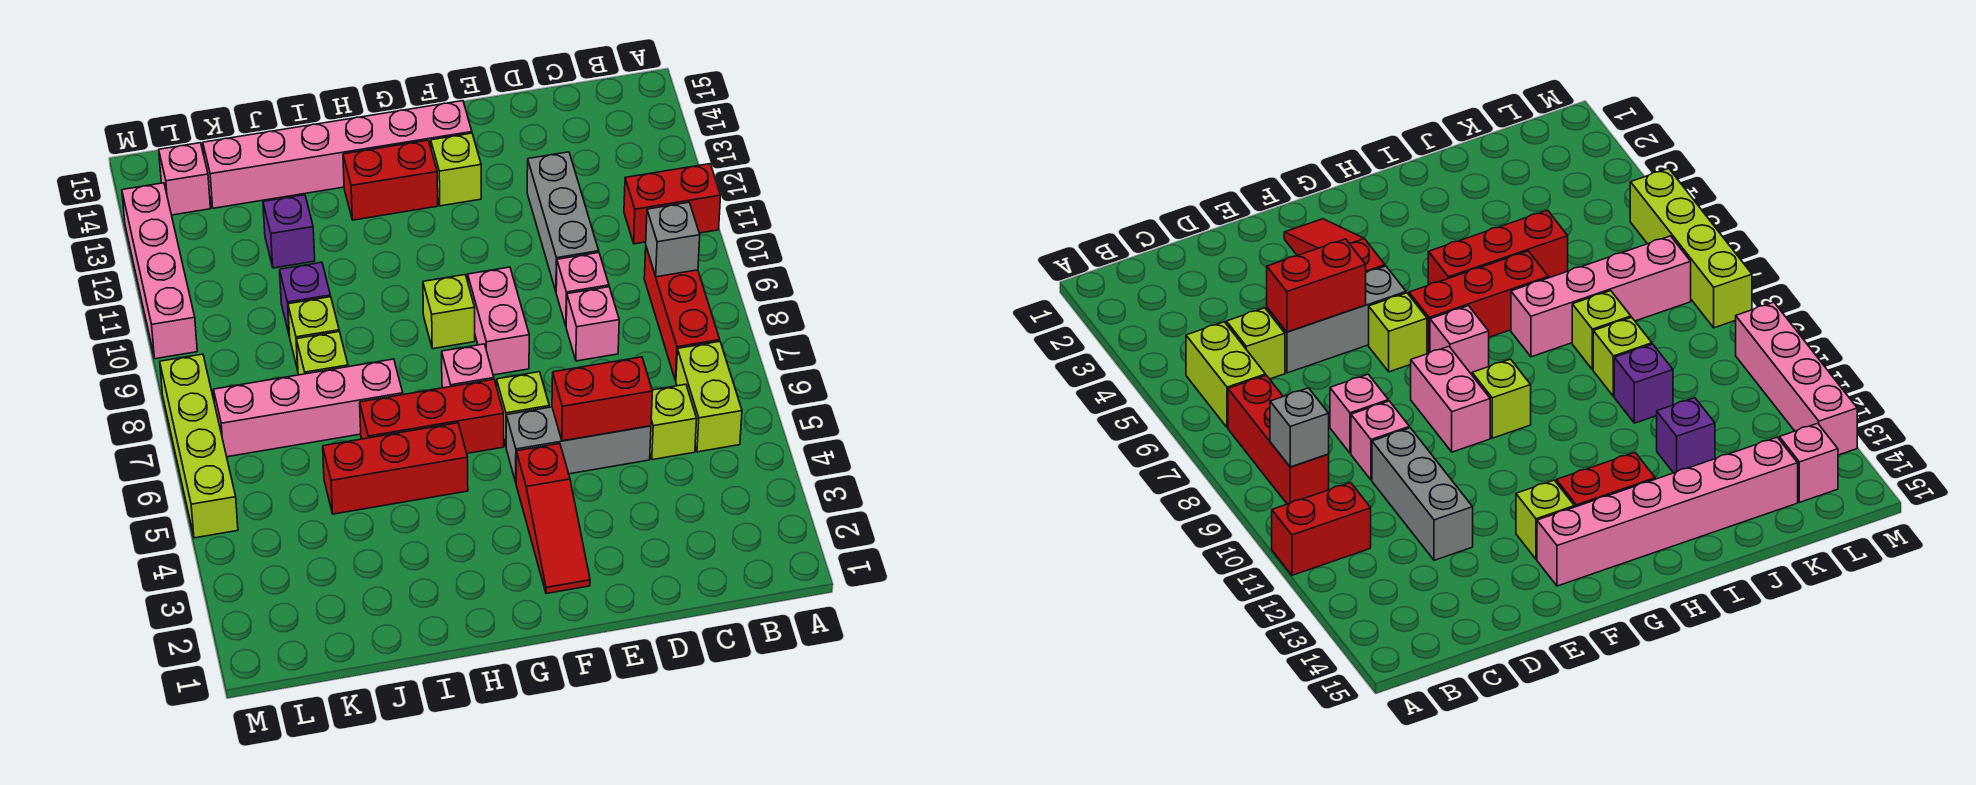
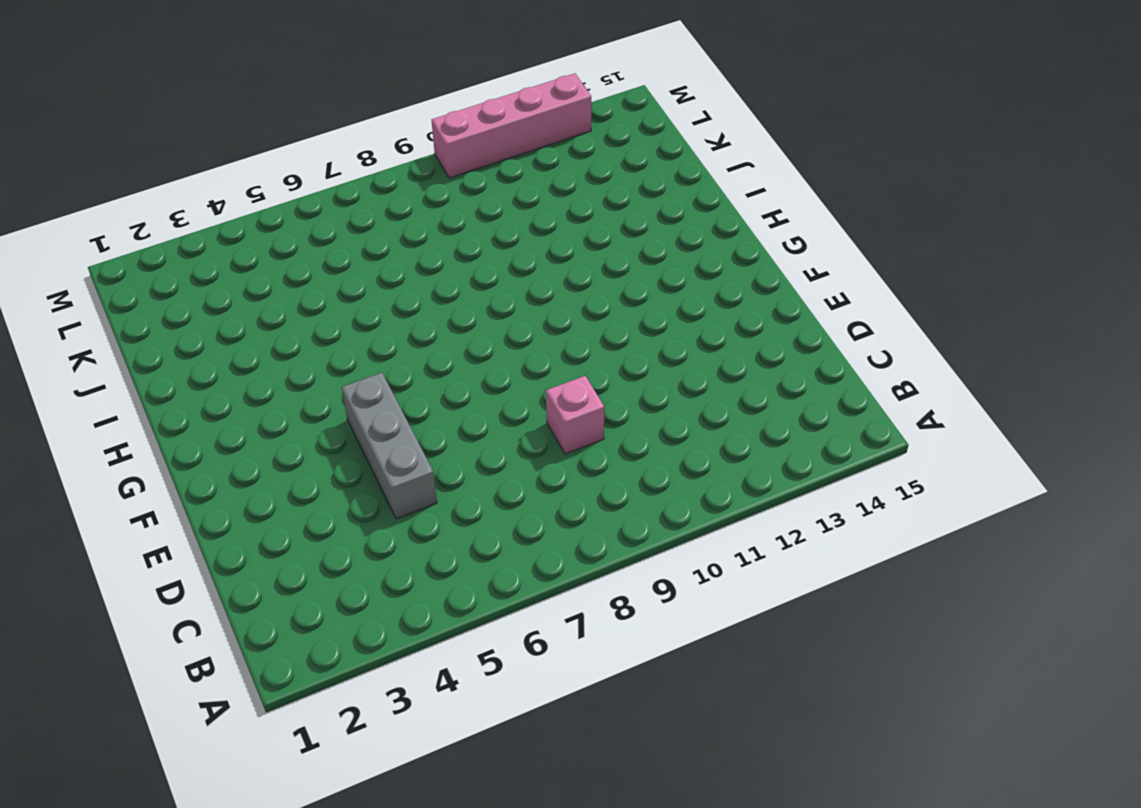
none -> red 1x2 brick [624,164,721,244]
none -> lime 1x2 brick [676,341,742,452]
none -> red 1x3 brick [644,247,720,381]

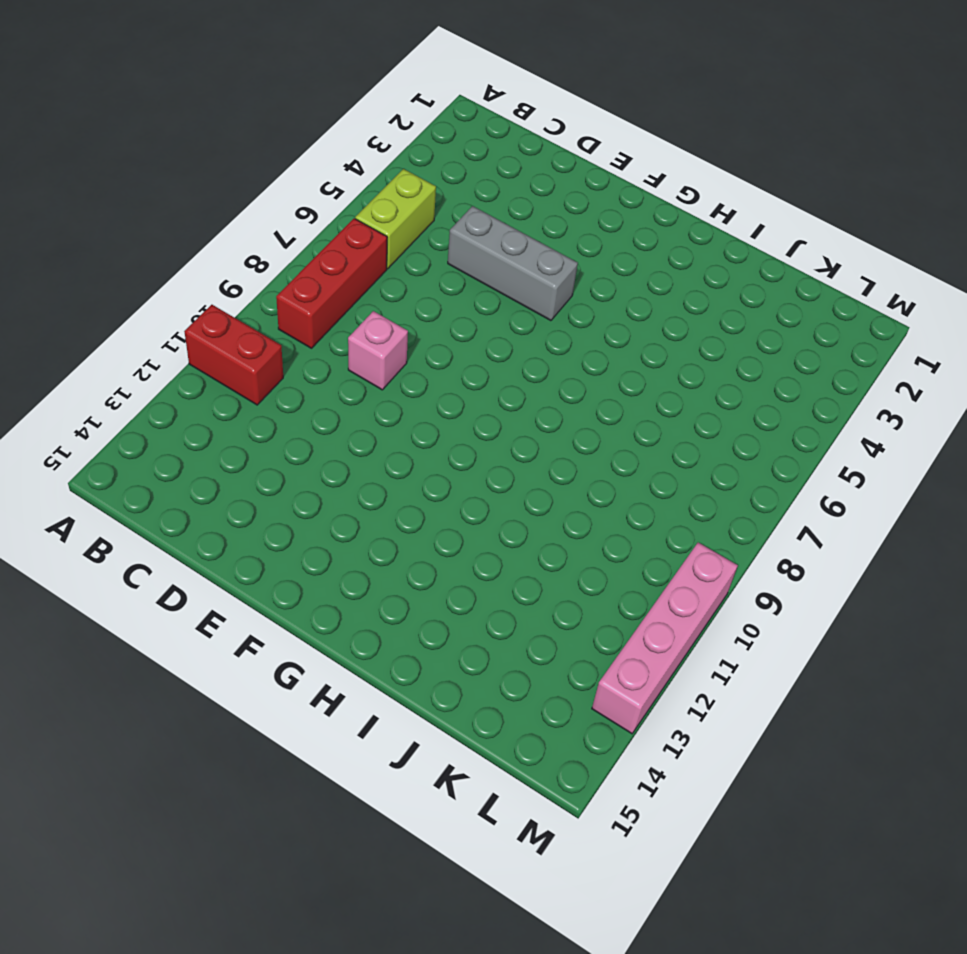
none -> lime 1x1 brick [650,384,697,460]
none -> pink 1x1 brick [566,287,619,361]
none -> grey 1x3 brick [527,152,599,291]

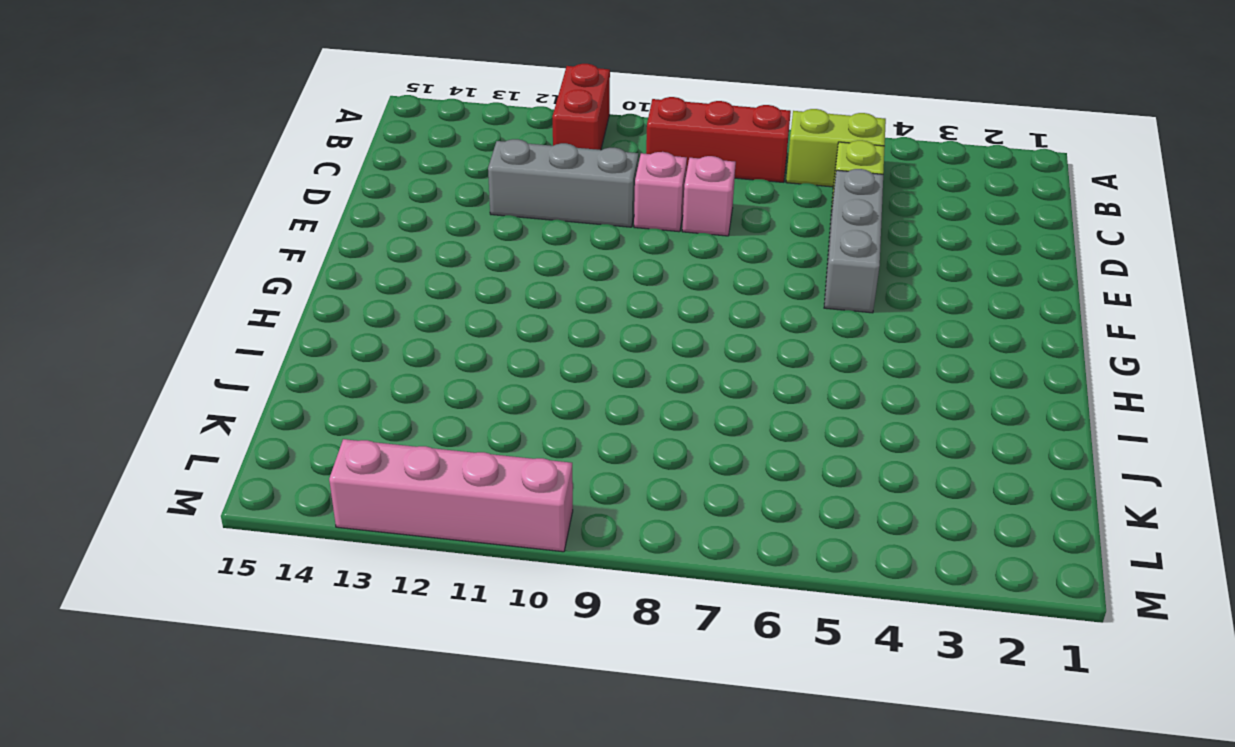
none -> red 1x3 slope [516,443,590,594]
none -> lime 1x1 brick [497,372,549,446]
none -> pink 1x2 brick [468,267,529,375]

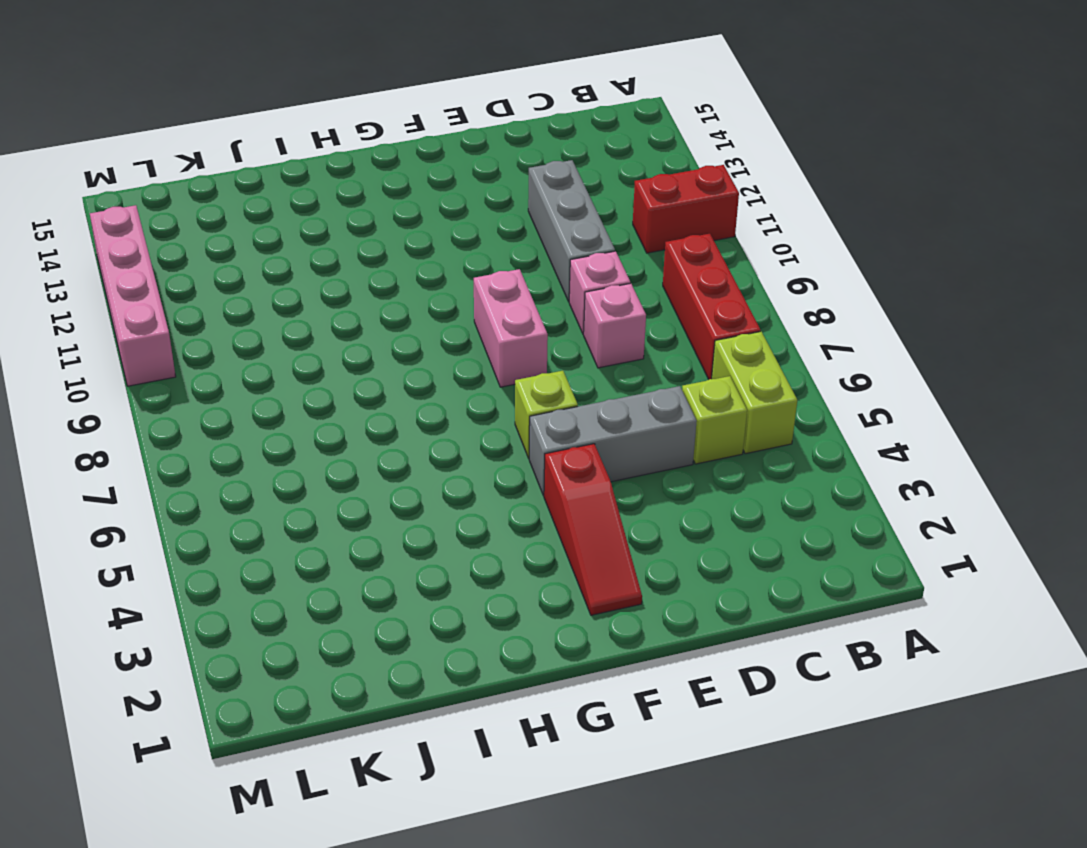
none -> lime 1x1 brick [431,133,481,206]
none -> pink 1x6 brick [203,101,472,208]
none -> red 1x3 brick [360,379,504,453]

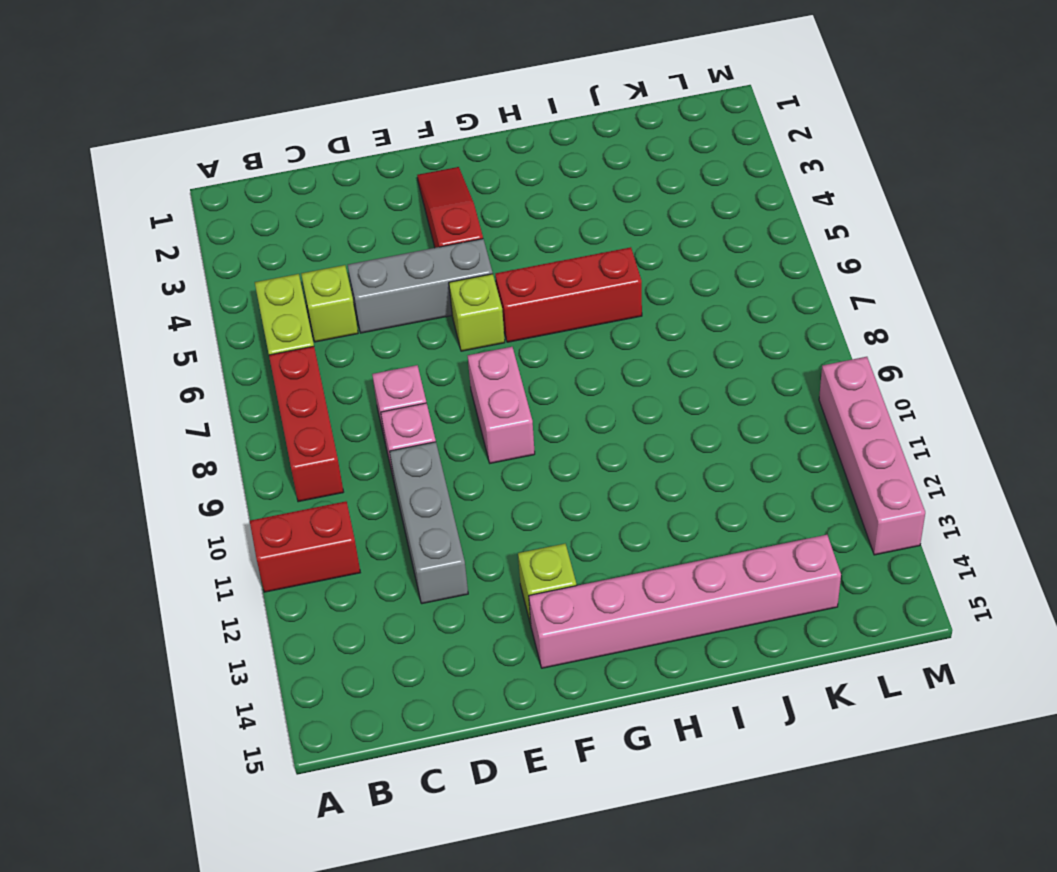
none -> pink 1x1 brick [442,344,494,388]
none -> lime 1x1 brick [423,275,475,349]
none -> red 1x2 brick [343,140,438,220]

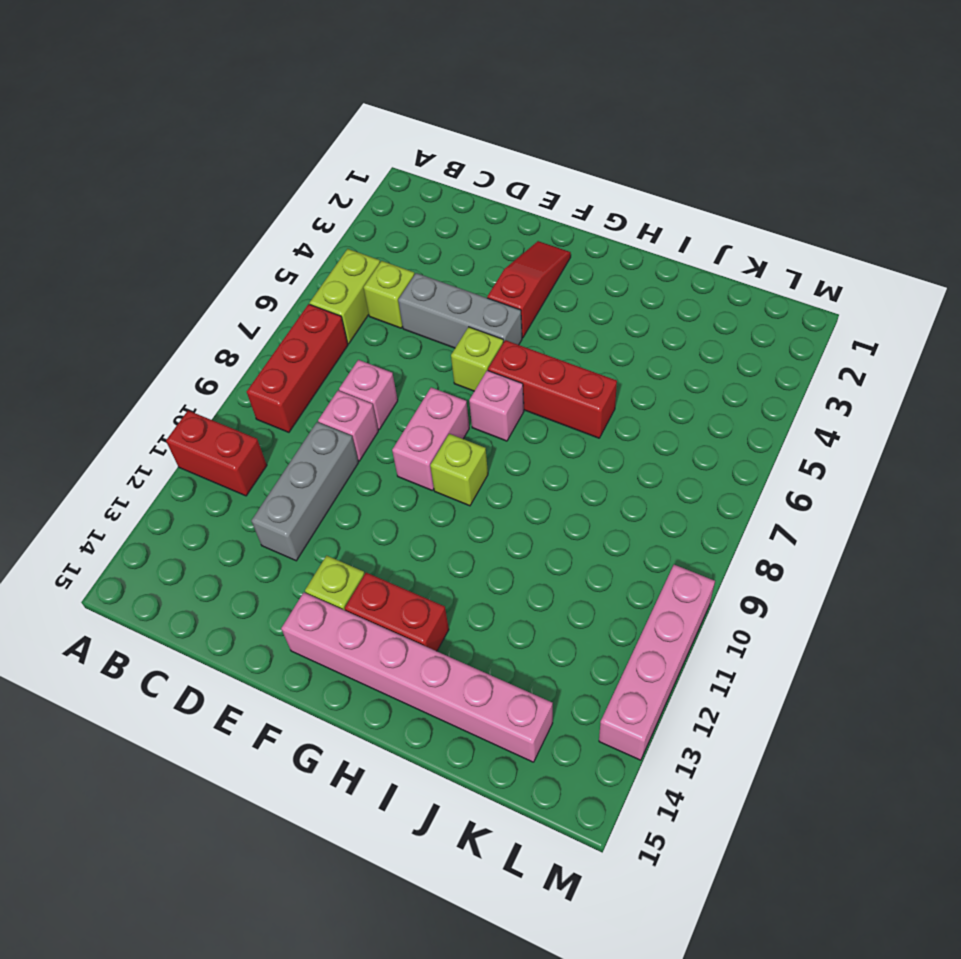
none -> red 1x3 brick [323,423,468,514]
none -> pink 1x4 brick [214,359,403,457]
none -> lime 1x1 brick [296,332,348,375]

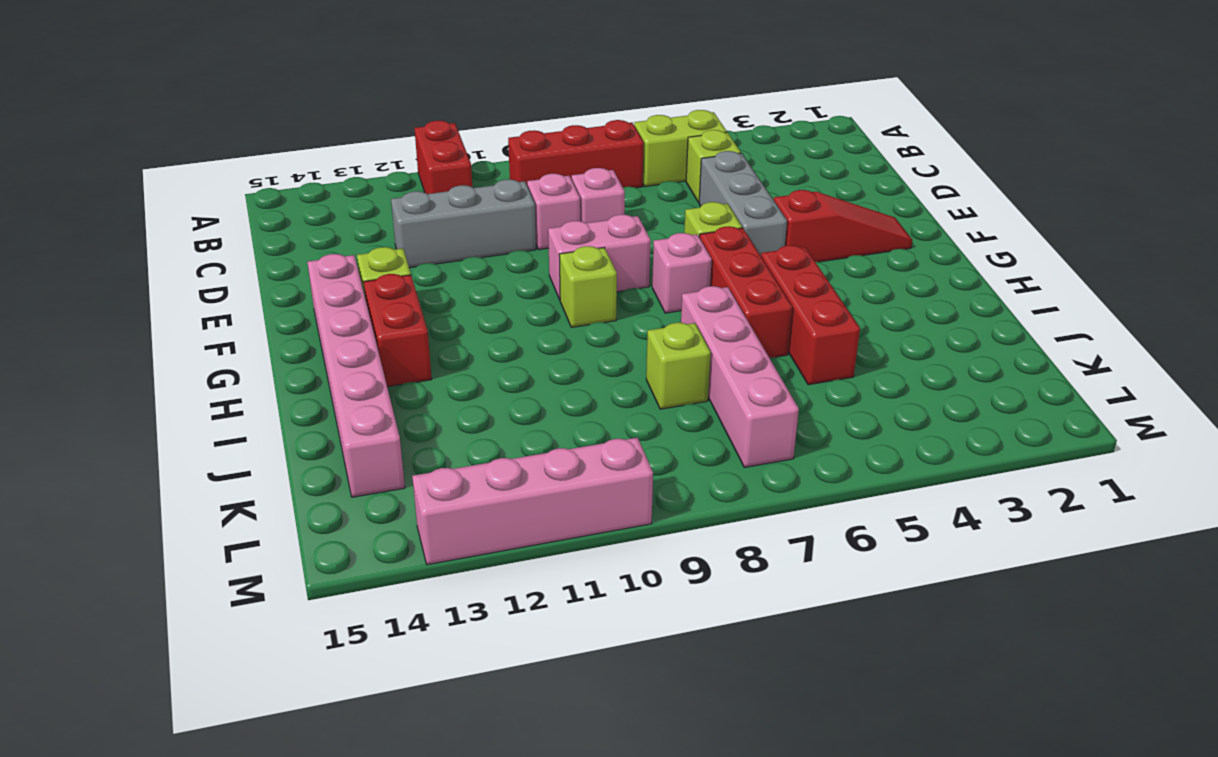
none -> lime 1x1 brick [288,297,339,370]
none -> purple 1x1 brick [280,262,331,336]
none -> purple 1x1 brick [263,195,315,268]

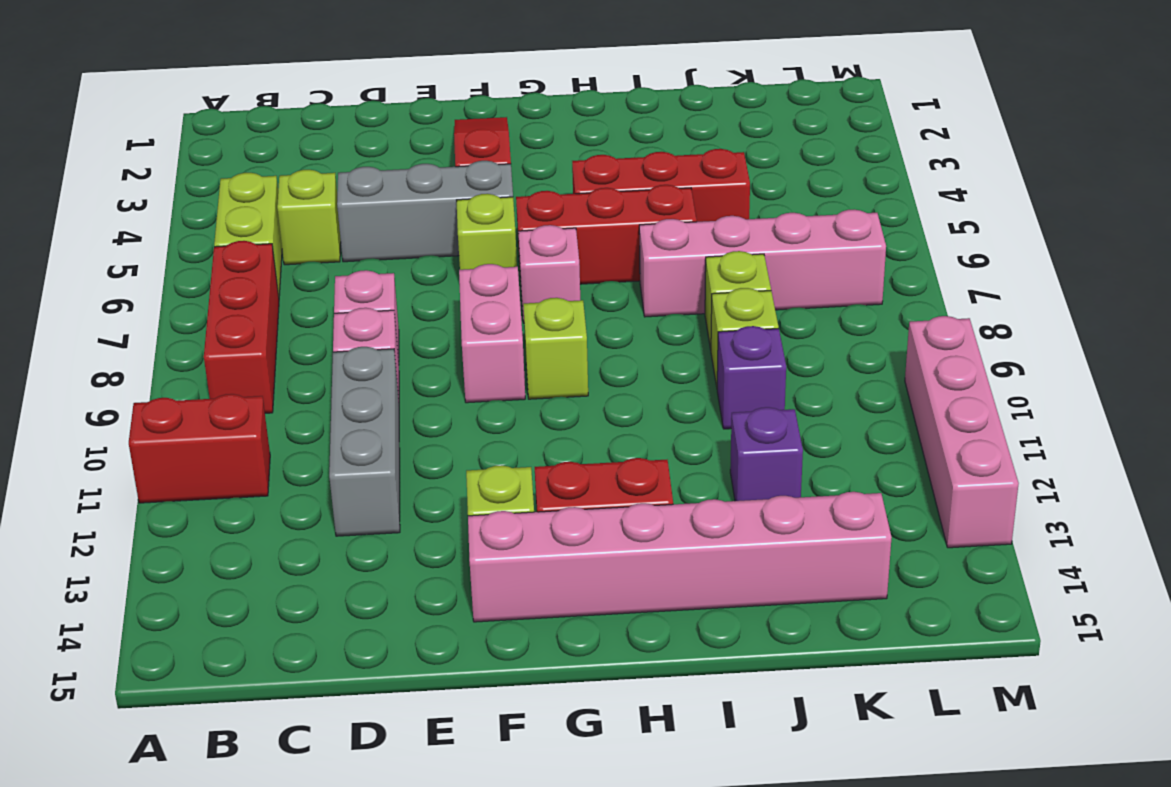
none -> pink 1x1 brick [159,143,211,215]
none -> lime 1x4 brick [160,354,238,538]
none -> grey 1x1 brick [646,202,700,277]

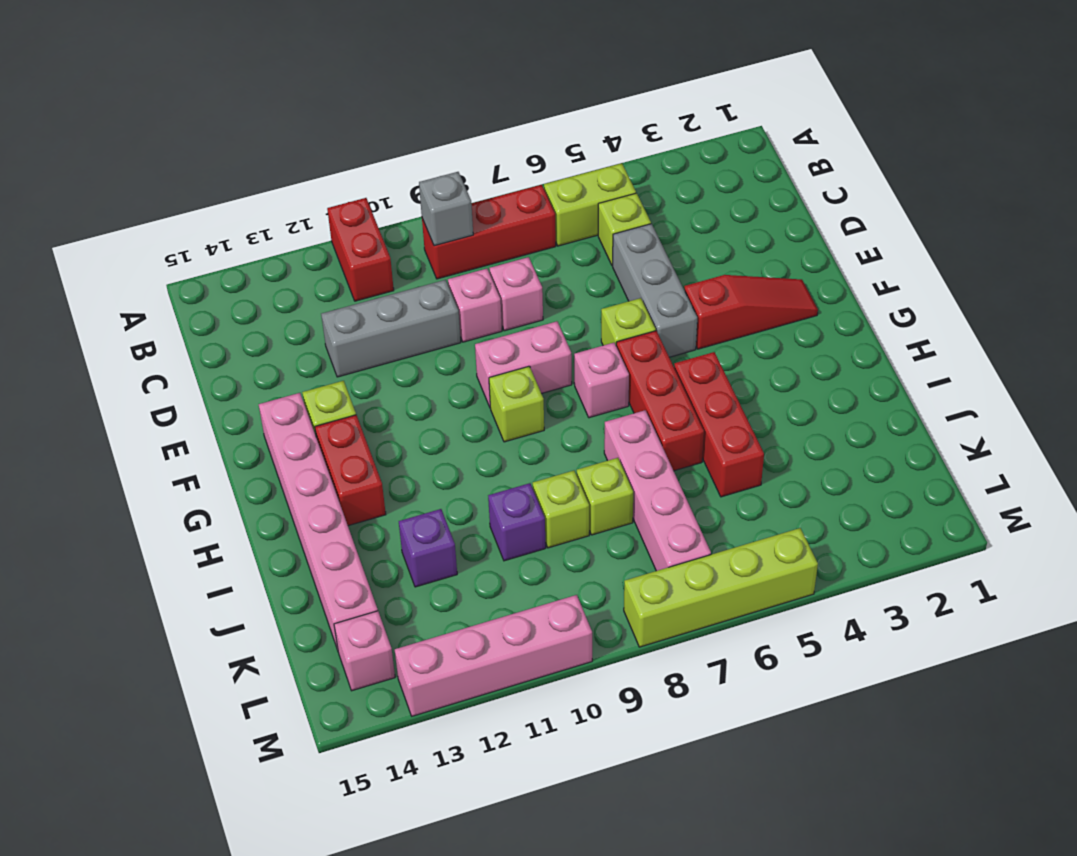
none -> red 1x2 brick [552,357,652,441]

